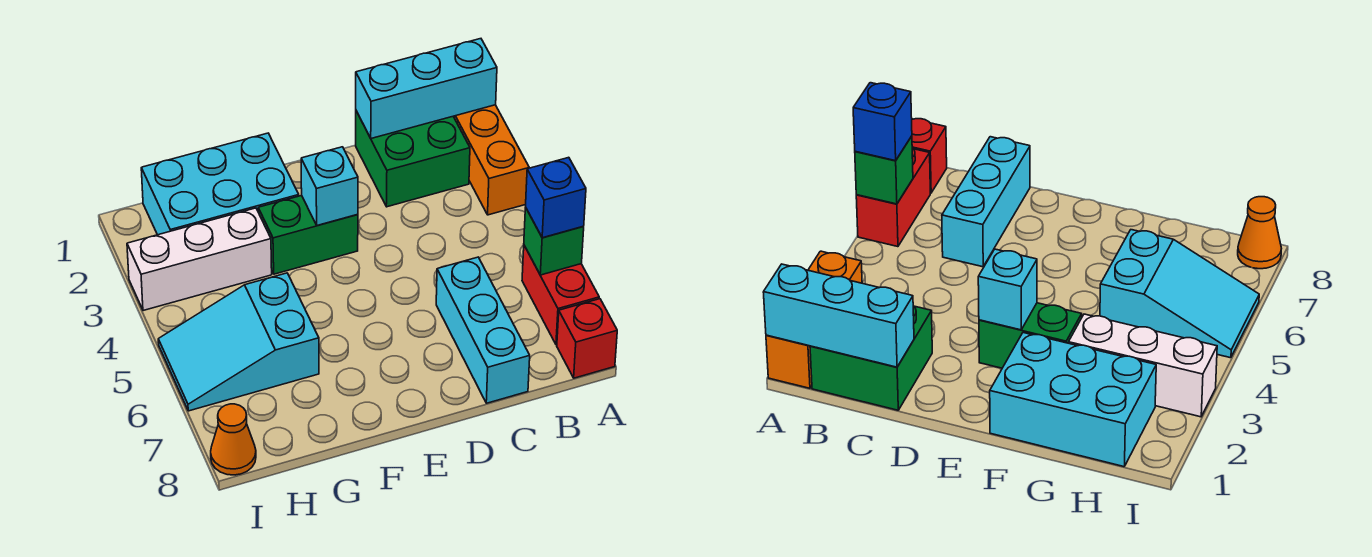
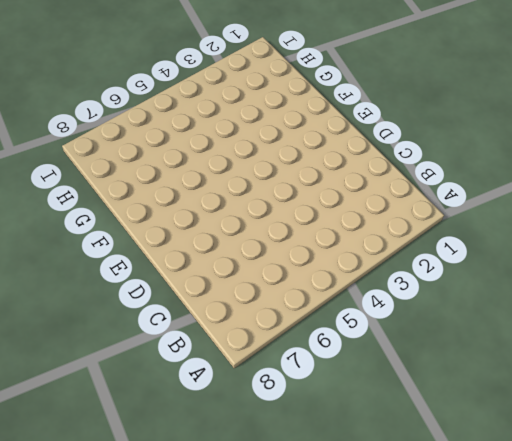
none -> orange 1x3 brick [453,105,529,215]
none -> red 1x2 brick [522,246,599,345]
none -> red 1x1 brick [557,299,617,378]

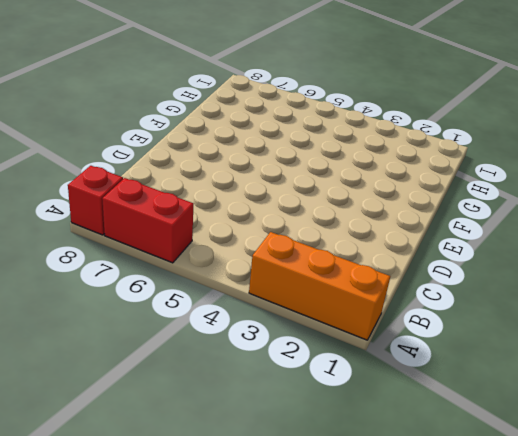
none -> green 2x2 brick [356,111,470,207]
none -> cyan 1x3 brick [436,257,530,403]
none -> green 1x2 brick [258,196,358,274]

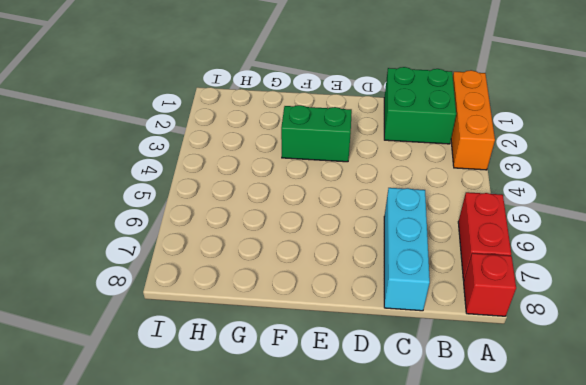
none -> cyan 2x3 brick [141,133,299,235]
none -> white 1x3 brick [127,208,272,311]
none -> cyan 2x3 slope [158,273,319,411]

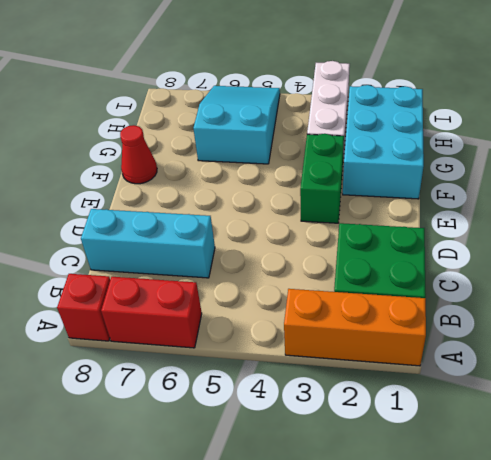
red 1x1 cone [120,125,157,184] -> none
none -> orange 1x1 cone [211,404,256,475]
none -> cyan 1x3 brick [356,39,497,138]
none -> green 1x1 brick [524,207,584,275]

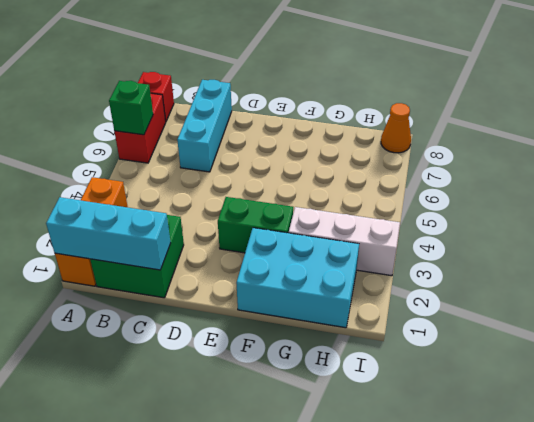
none -> cyan 2x3 slope [158,273,319,411]
none -> cyan 1x1 brick [301,147,358,226]
none -> blue 1x1 brick [526,157,586,238]

